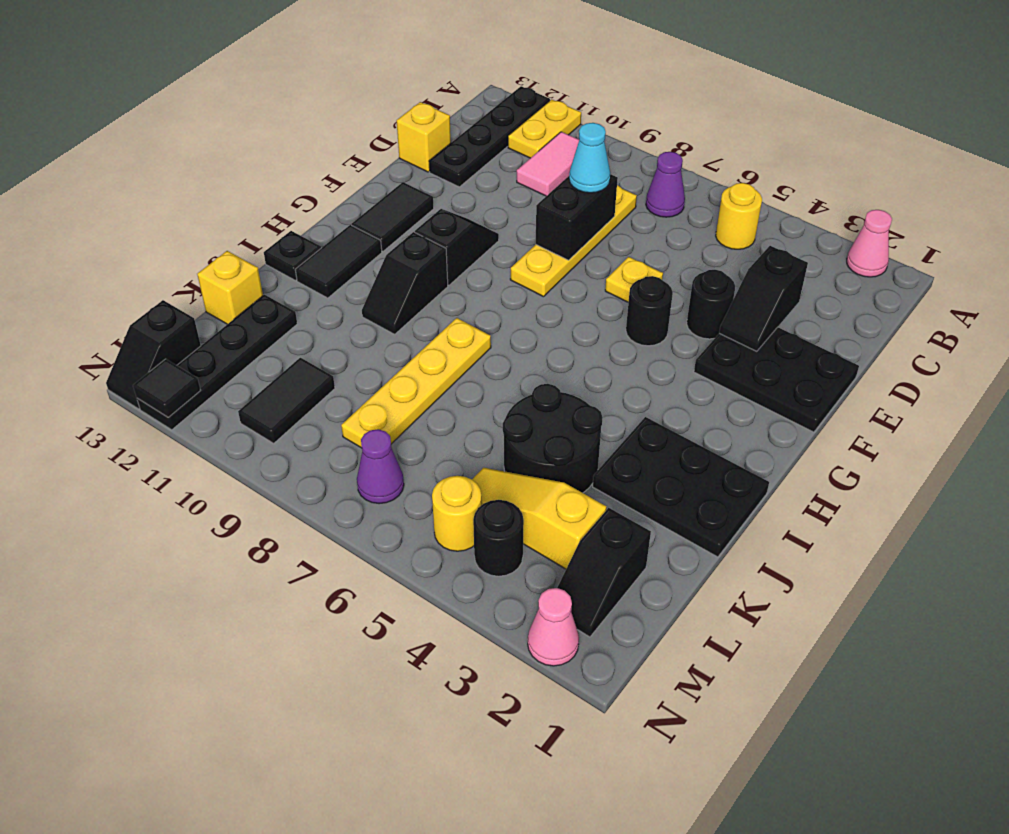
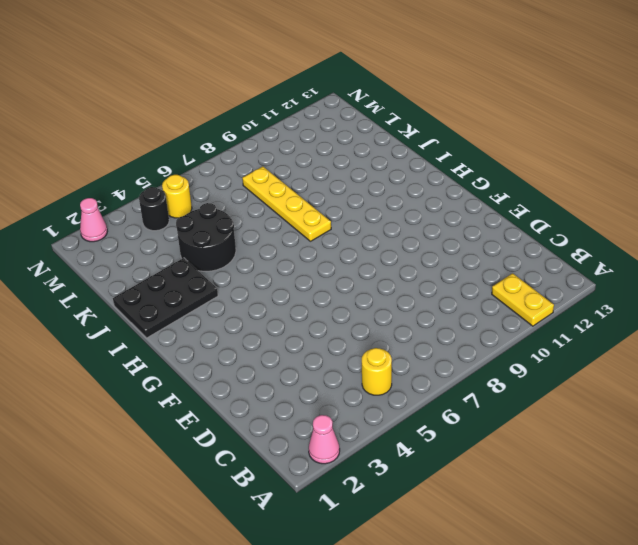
none -> black 1x4 plate [429,86,550,187]
none -> purple 1x1 cone [646,152,685,217]
none -> pink 1x2 tile [517,132,579,196]
none -> yellow 1x4 plate [510,185,637,297]

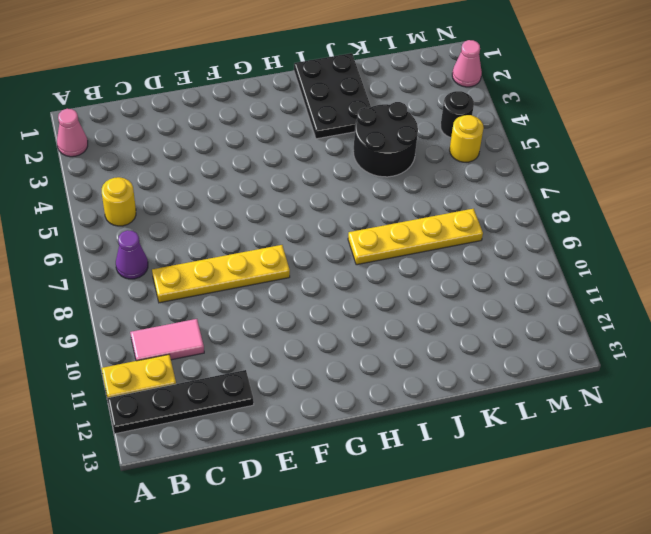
none -> yellow 1x1 brick [397,102,451,172]
none -> black 2x3 plate [694,327,859,432]
none -> black 1x1 round brick [687,270,735,339]
none -> yellow 1x1 plate [605,257,663,302]

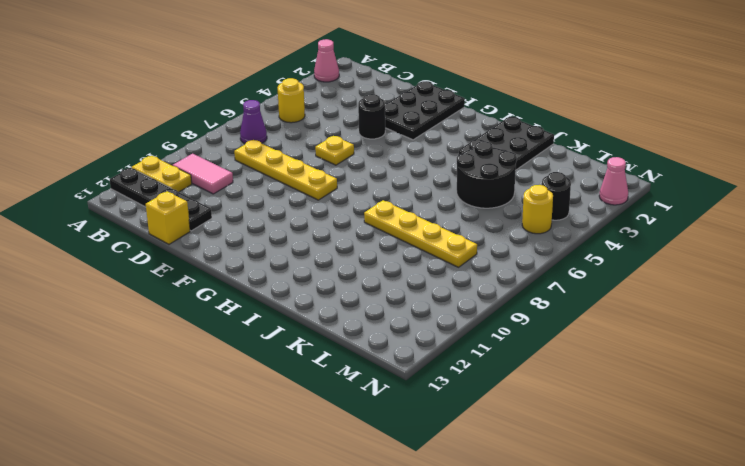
none -> black 1x1 round brick [626,276,673,346]
none -> black 1x2 slope [415,209,499,285]
none -> black 1x2 tile [352,182,434,251]
none -> black 1x2 slope [362,232,448,334]

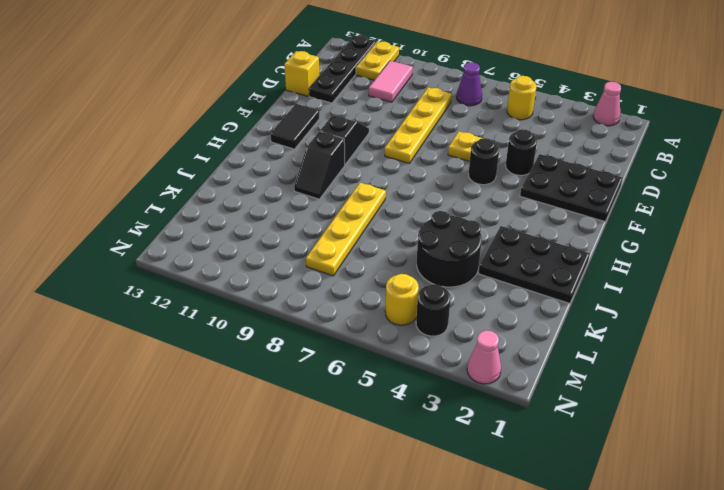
none -> black 1x2 tile [295,225,382,298]
none -> black 1x1 plate [264,231,321,280]
none -> black 1x4 plate [137,295,297,430]
none -> yellow 1x1 brick [197,251,263,324]

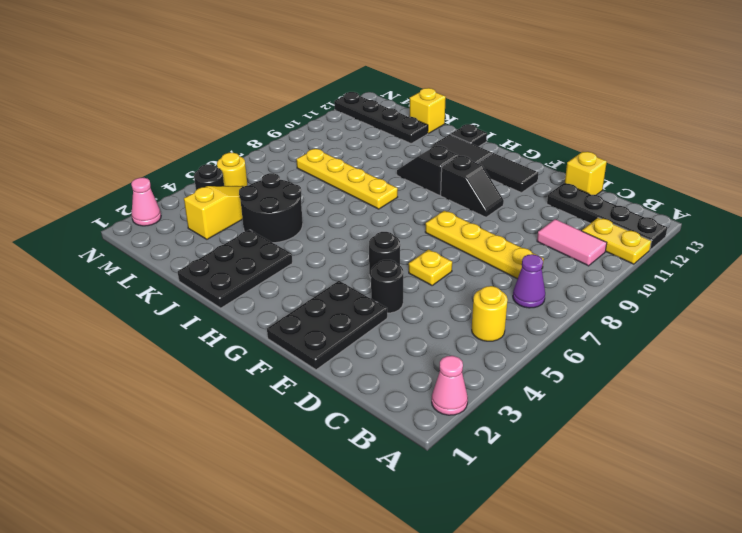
none -> black 1x2 slope [557,508,651,637]
none -> black 1x2 tile [238,358,335,443]
none -> purple 1x1 cone [357,429,404,504]
none -> black 1x2 slope [106,300,201,409]

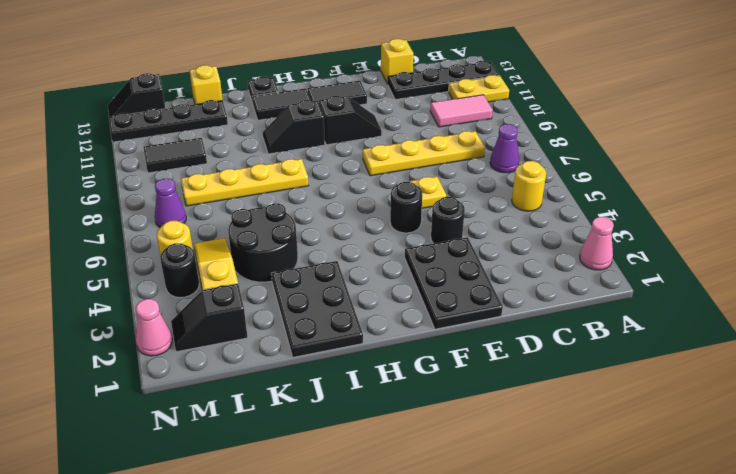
none -> black 1x2 slope [719,246,808,351]
none -> black 1x2 brick [536,174,618,260]
none -> black 1x1 tile [133,359,201,417]
none -> cyan 1x1 cone [569,123,610,193]

